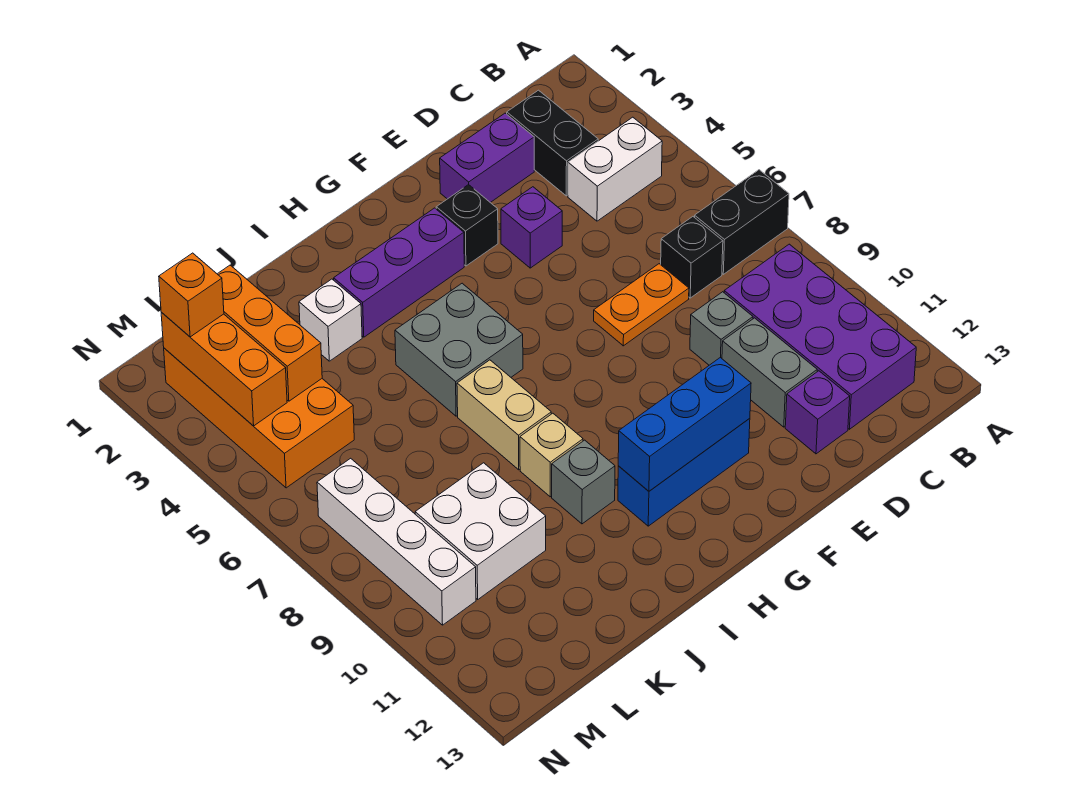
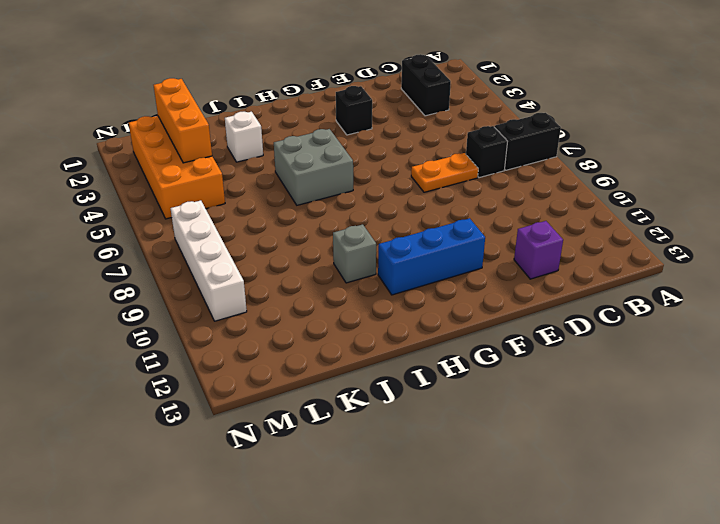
none -> white 1x2 brick [568,117,662,221]
none -> purple 2x4 brick [724,244,916,429]
none -> purple 1x2 brick [440,113,534,202]

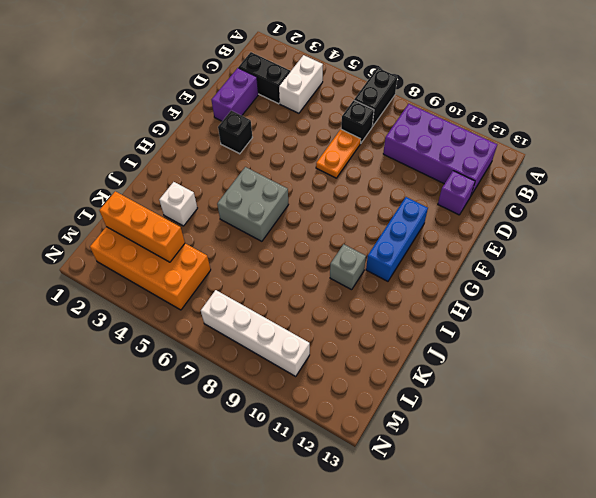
none -> grey 1x1 brick [690,292,753,365]
none -> grey 1x2 brick [722,318,817,427]
none -> purple 1x1 brick [501,187,562,268]

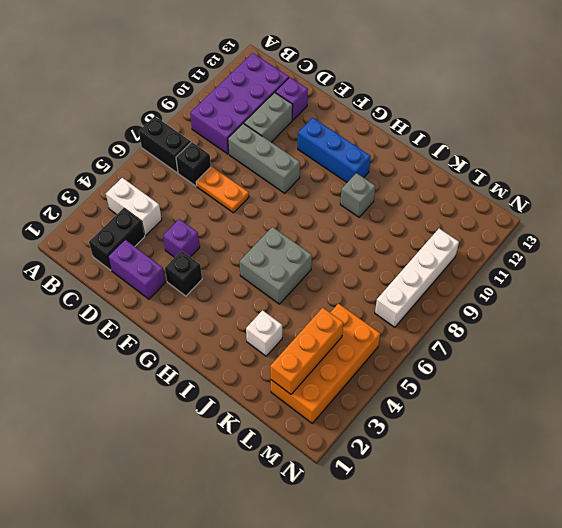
grey 1x3 brick [228,124,300,193] -> grey 1x1 brick [690,292,753,365]
none -> purple 1x3 brick [334,208,464,337]
none -> tan 1x2 brick [457,360,551,470]
none -> tan 1x1 brick [520,413,583,497]

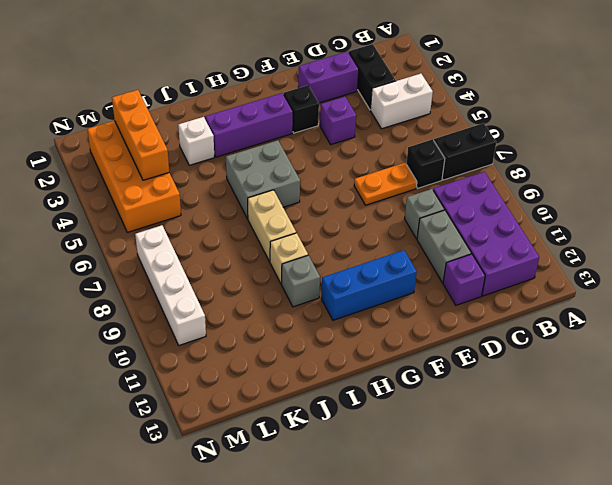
none -> white 2x2 brick [415,463,546,599]
none -> blue 1x3 brick [618,358,751,491]
none -> orange 1x3 brick [161,312,287,426]

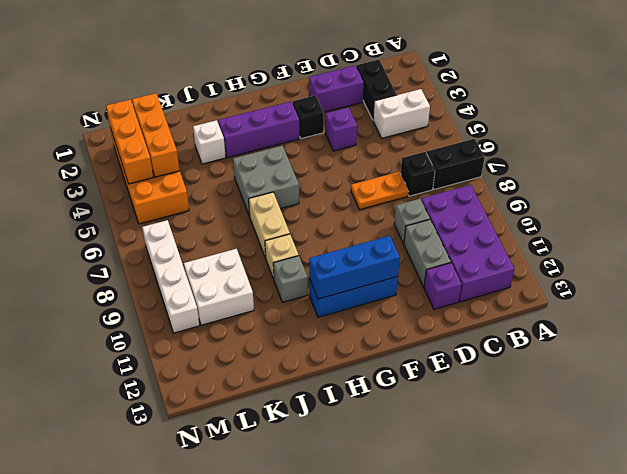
none -> orange 1x1 brick [159,253,224,337]

